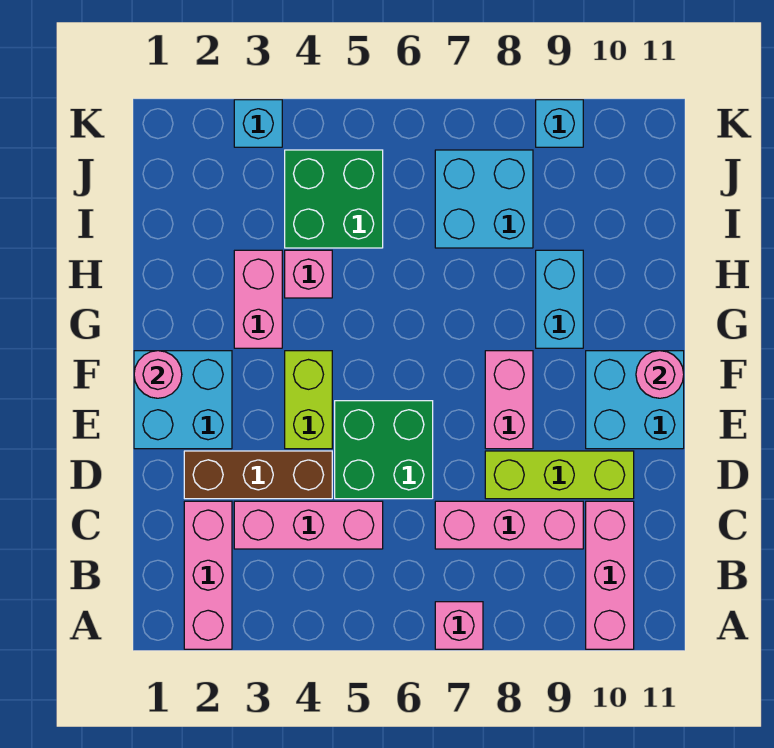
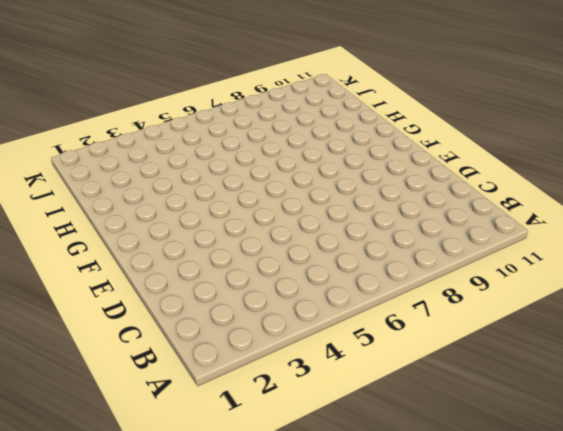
none -> pink 1x3 brick [184,501,232,649]
none -> pink 1x1 brick [435,602,483,649]
none -> pink 1x3 brick [586,501,634,649]

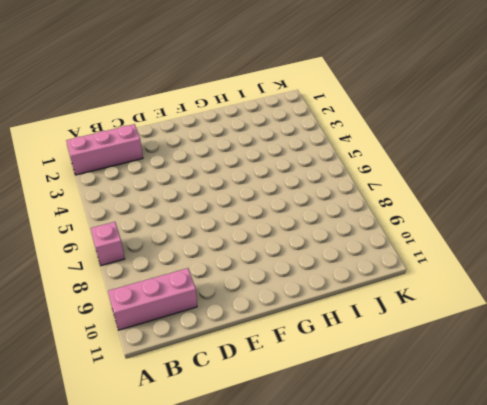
none -> pink 1x3 brick [234,501,383,549]
none -> pink 1x3 brick [435,501,583,549]
none -> brown 1x3 brick [184,451,332,499]

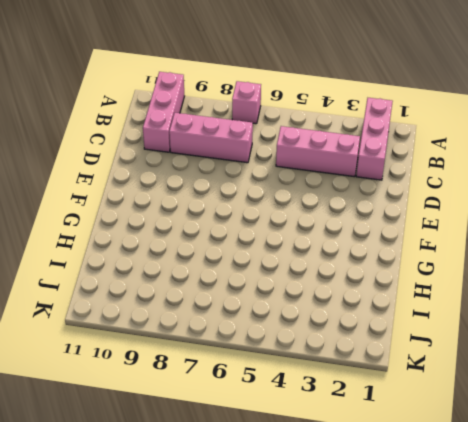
none -> brown 1x3 brick [184,451,332,499]
none -> green 2x2 brick [335,401,433,499]
none -> lime 1x3 brick [485,451,634,499]

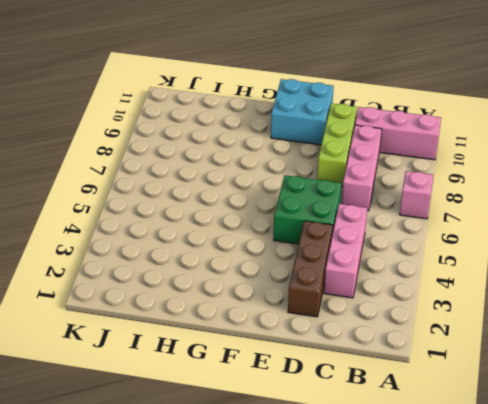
none -> pink 1x3 brick [184,501,232,649]
none -> cyan 2x2 brick [134,351,232,449]
none -> lime 1x2 brick [285,351,332,449]

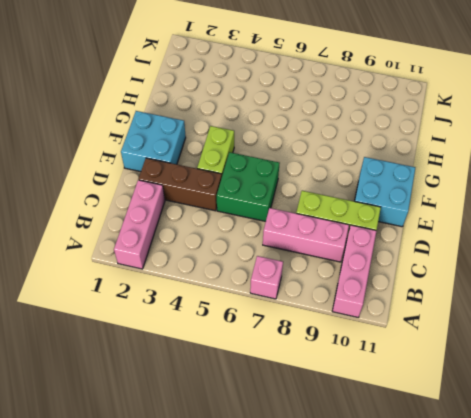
none -> pink 1x3 brick [234,501,383,549]
none -> pink 1x2 brick [485,351,533,449]
none -> pink 1x2 brick [234,250,282,348]

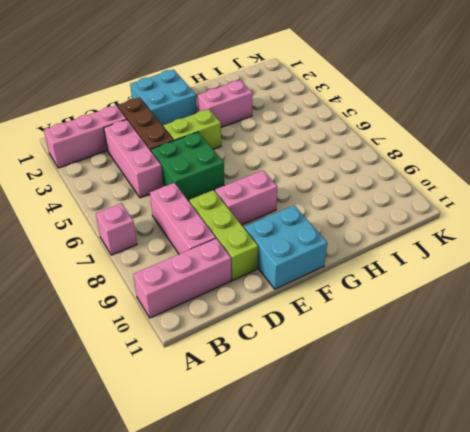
none -> cyan 1x2 brick [536,250,583,348]
none -> pink 1x1 brick [285,250,332,298]
none -> green 2x2 brick [285,150,383,248]

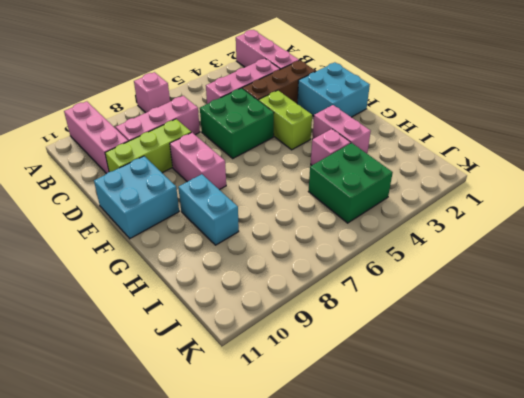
none -> cyan 2x2 brick [435,150,533,248]
none -> cyan 1x1 brick [234,100,282,147]
none -> cyan 1x1 brick [536,100,583,147]

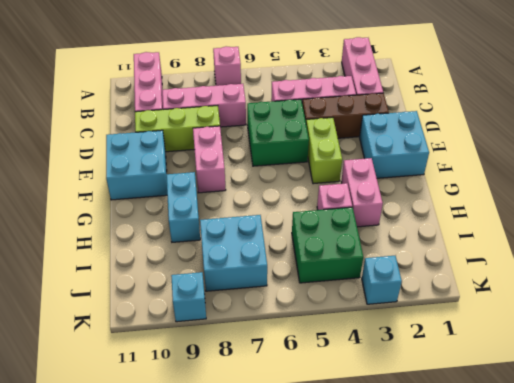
none -> pink 1x1 round brick [134,351,182,398]
none -> pink 1x1 round brick [636,351,684,398]

